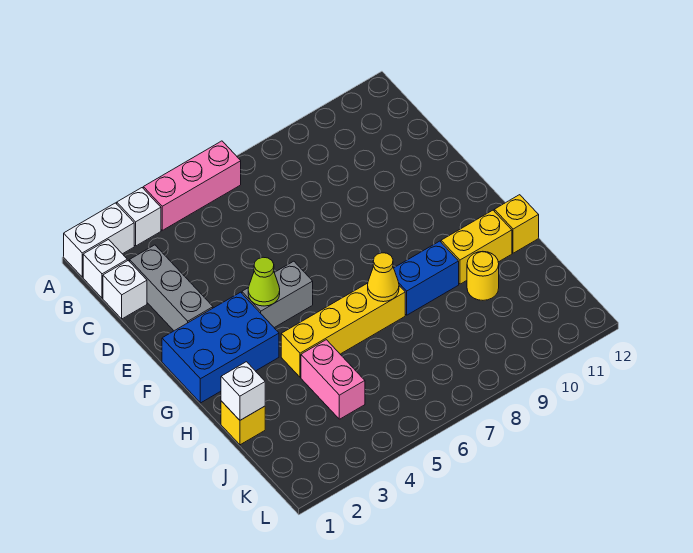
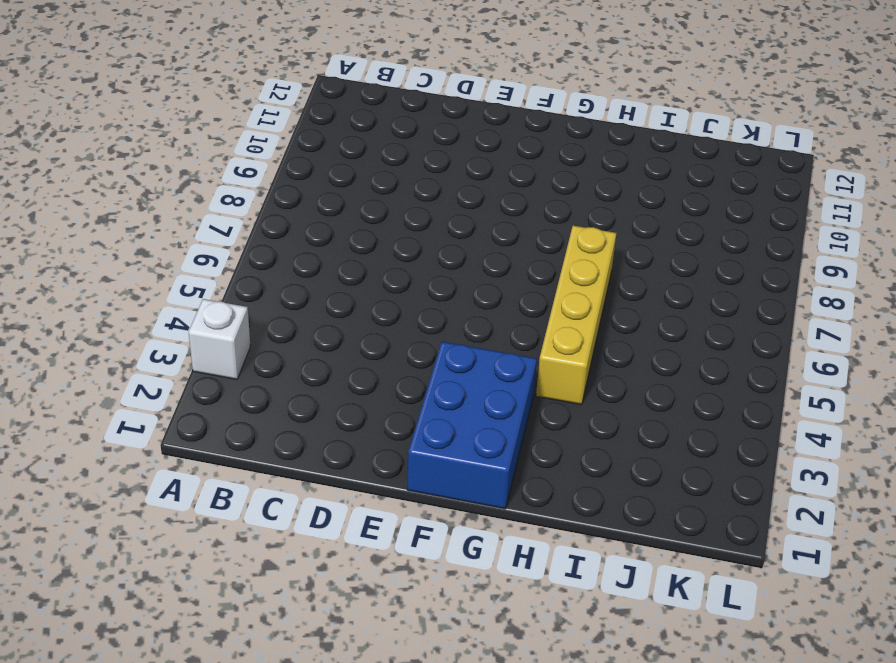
none -> white 1x2 brick [64,203,134,277]
none -> pink 1x3 brick [143,141,241,230]
none -> white 1x1 brick [83,240,127,298]

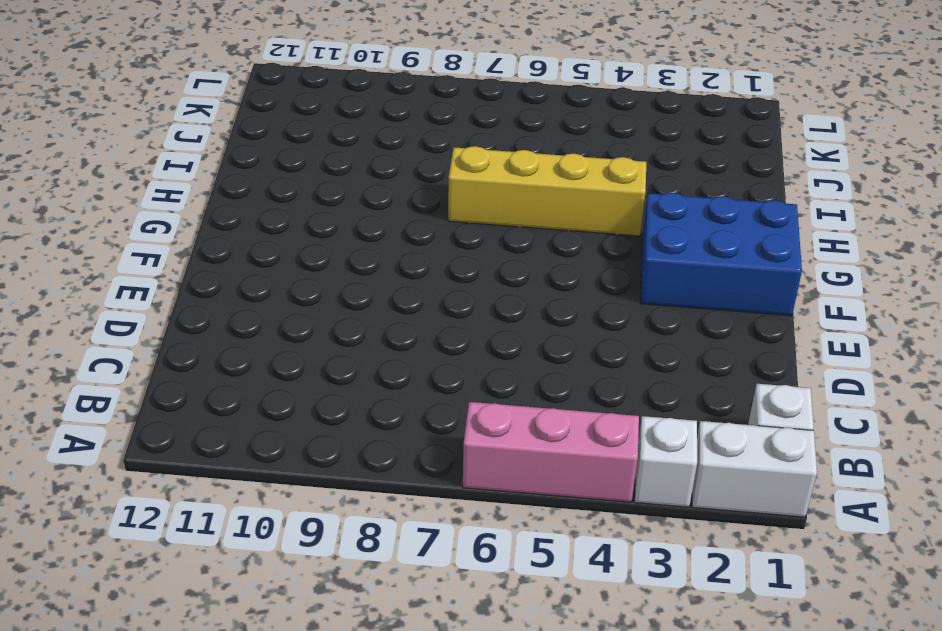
none -> white 1x1 brick [103,261,147,319]
none -> grey 1x3 brick [130,245,213,331]
none -> grey 1x2 brick [242,261,313,328]

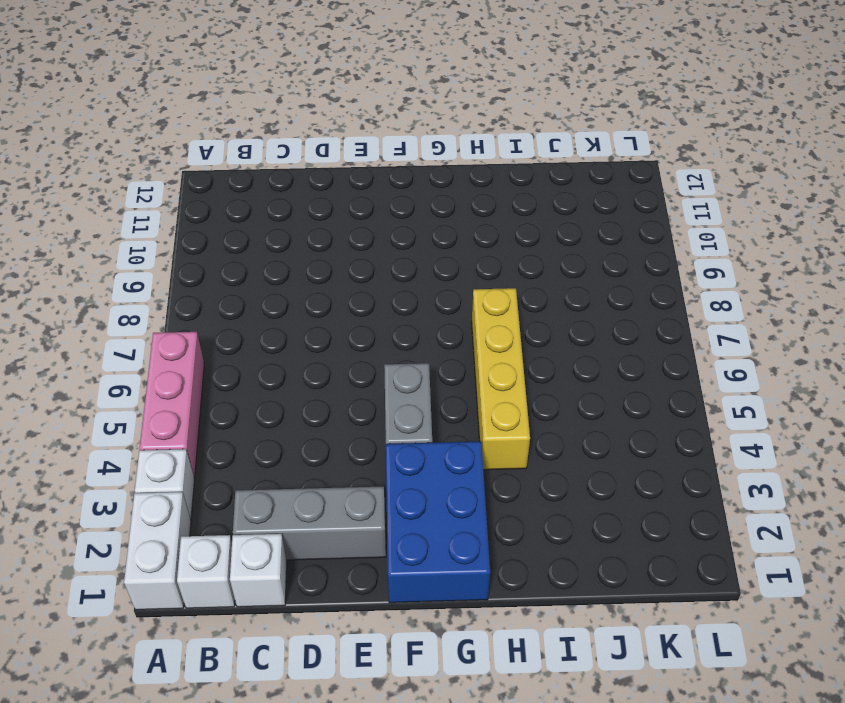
none -> blue 1x2 brick [394,241,459,315]
none -> yellow 1x2 brick [441,210,512,284]
none -> yellow 1x1 brick [494,195,539,253]

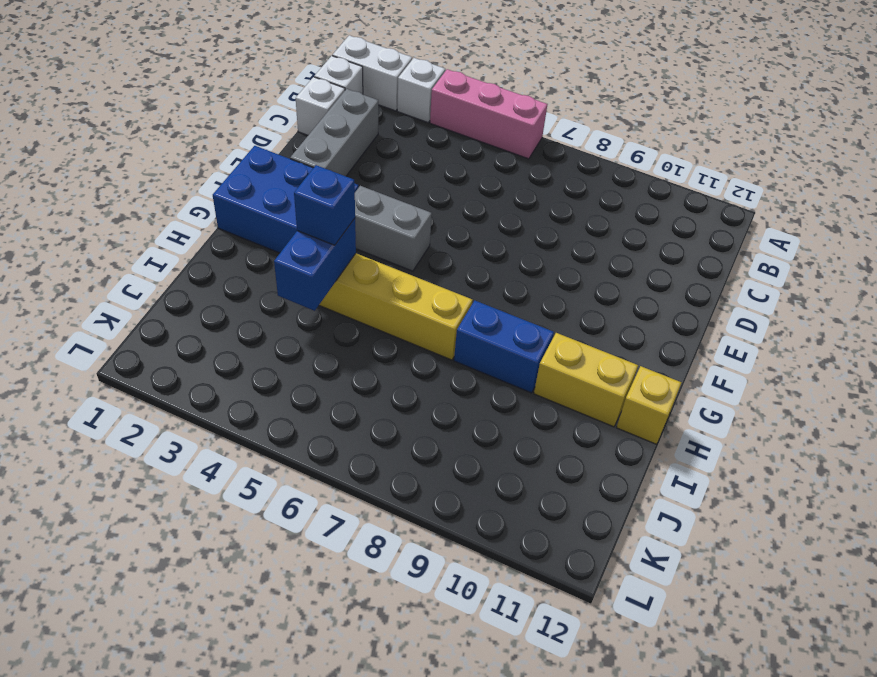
blue 1x2 brick [274,219,356,311] -> none
blue 1x1 brick [294,165,355,245] -> none
none -> yellow 1x1 brick [221,401,265,445]
none -> pink 1x2 brick [301,340,365,419]
none -> yellow 1x1 round brick [467,252,499,300]

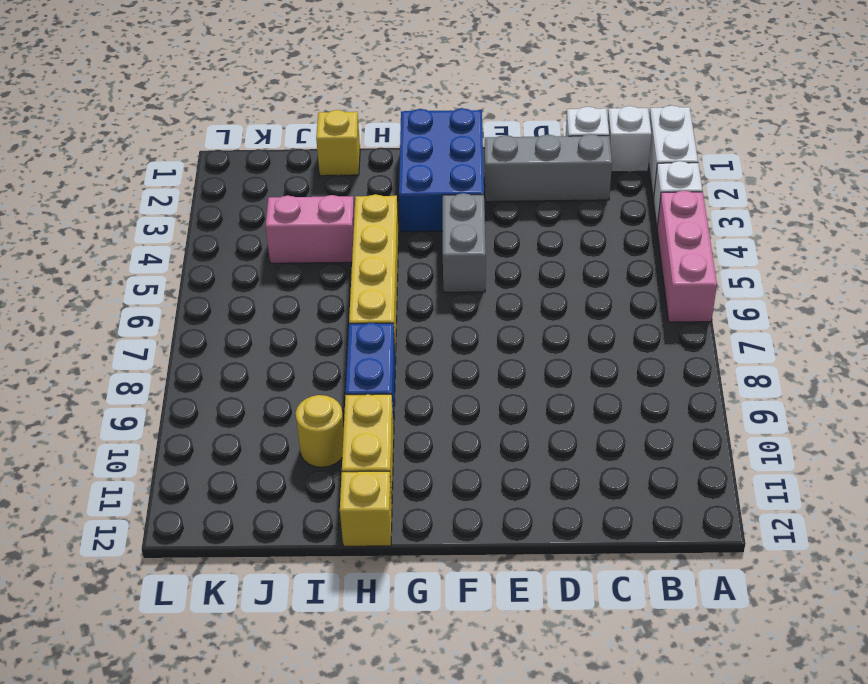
none -> lime 1x1 cone [248,257,280,306]
none -> yellow 1x1 cone [368,253,399,302]
none -> white 1x1 brick [221,362,265,420]

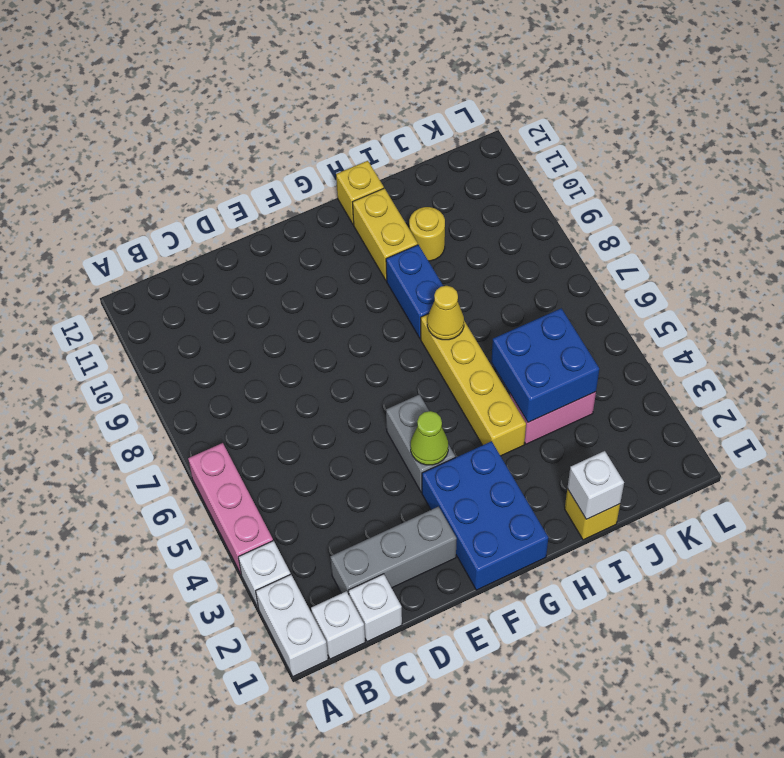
blue 2x2 brick [491,308,599,422] -> none

